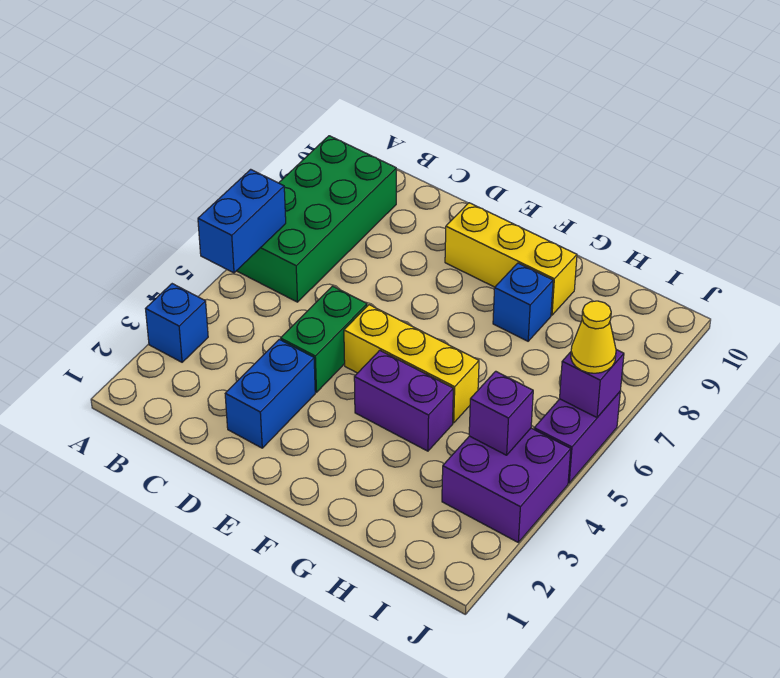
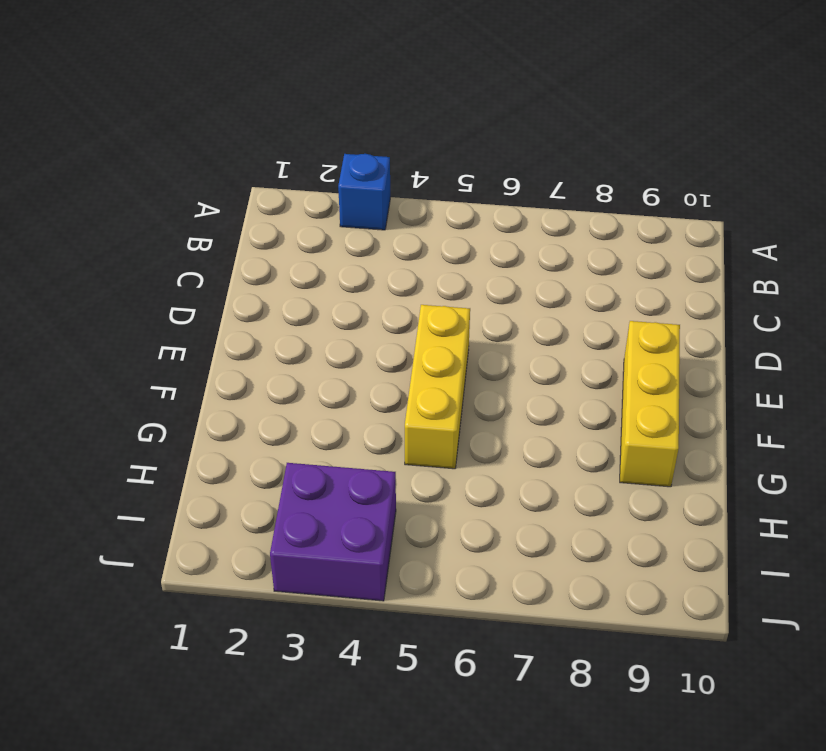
none -> green 2x4 brick [237,136,396,302]
none -> blue 1x2 brick [225,339,315,448]
none -> green 1x2 brick [281,286,367,392]

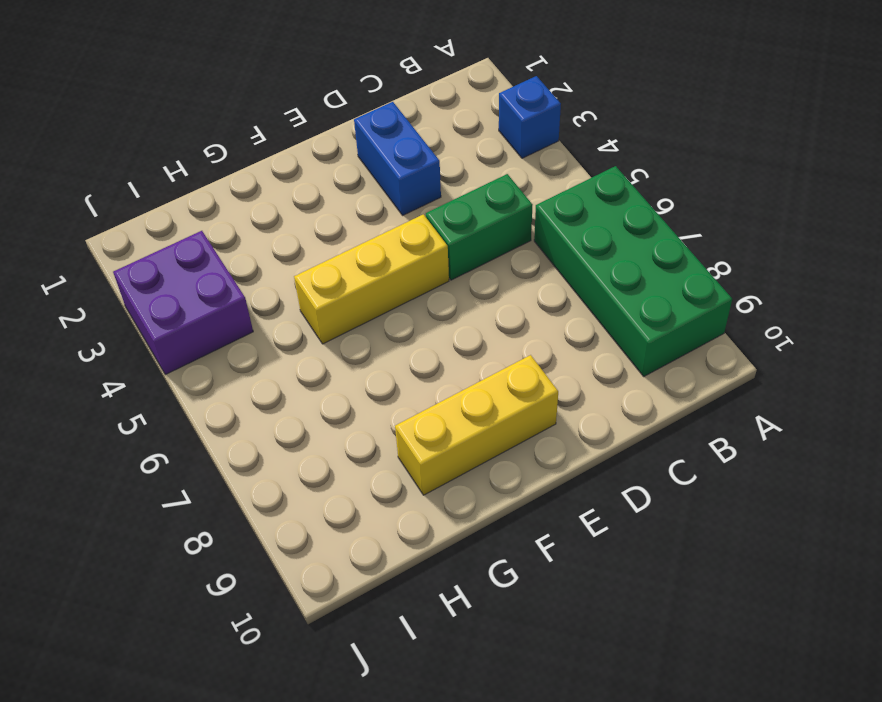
green 1x2 brick [426,174,532,280] -> green 1x2 brick turned to [281,286,367,392]
none -> purple 1x2 brick [354,350,453,451]
none -> blue 1x1 brick [493,263,553,341]
none -> purple 1x2 brick [534,392,620,483]

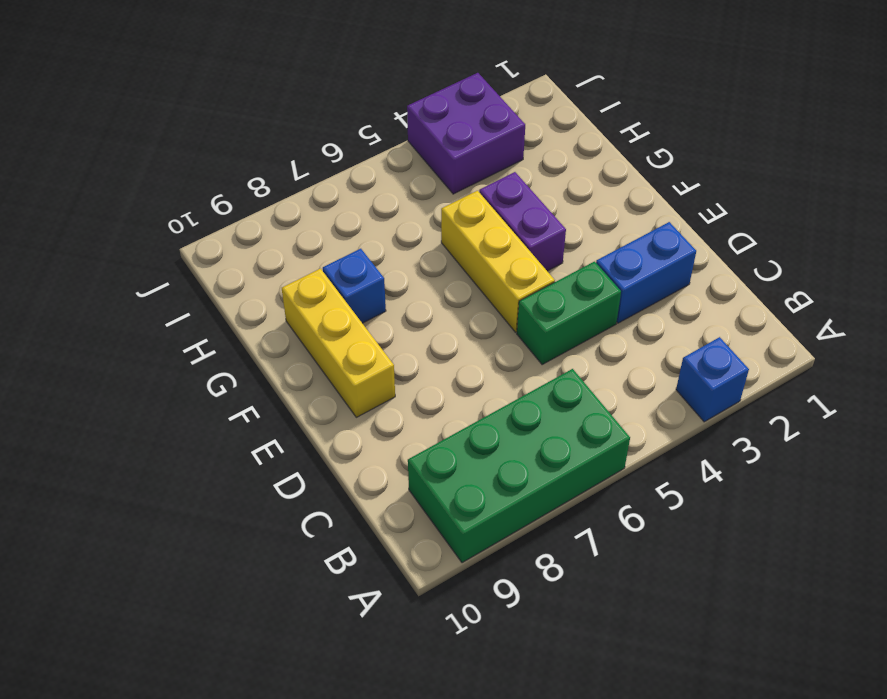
none -> purple 1x2 brick [534,392,620,483]
none -> blue 1x2 brick [198,169,286,273]
none -> purple 1x1 brick [469,371,533,455]

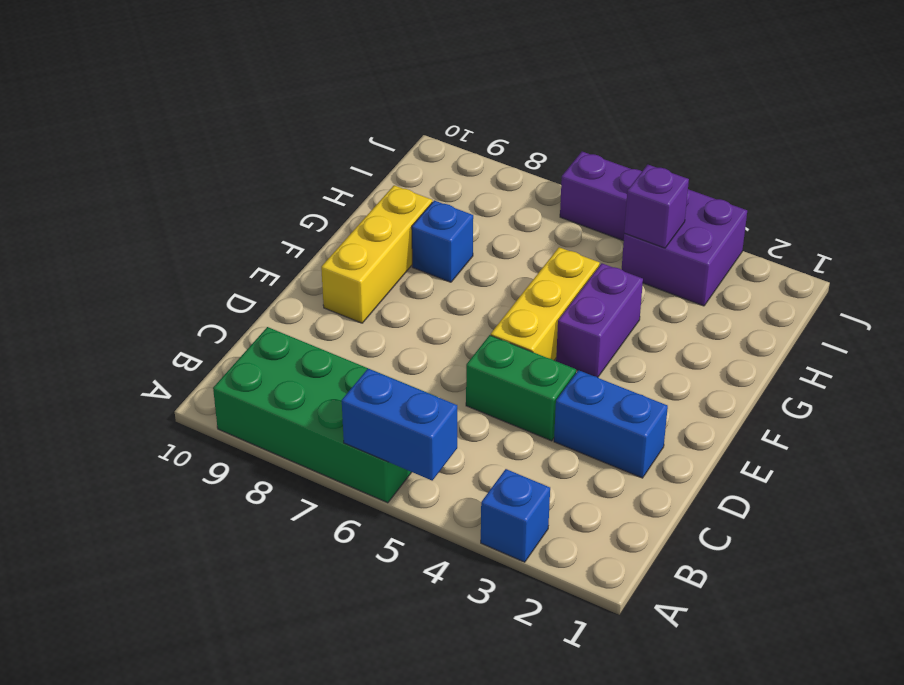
none -> purple 1x1 brick [560,350,624,417]
none -> yellow 1x1 cone [571,301,616,373]

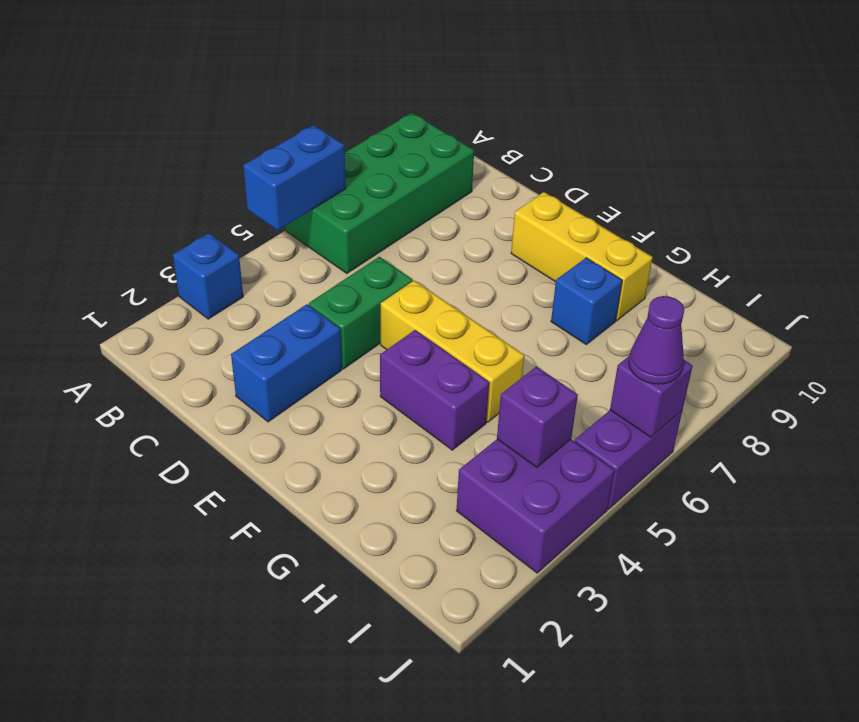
purple 1x1 cone [629,296,684,384] -> yellow 1x1 cone [571,301,616,373]

